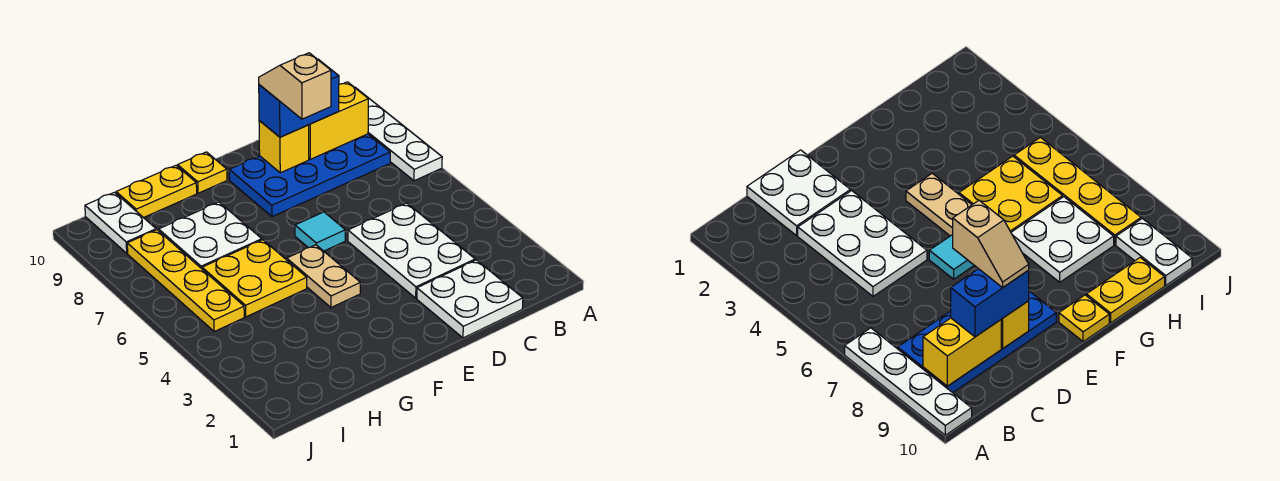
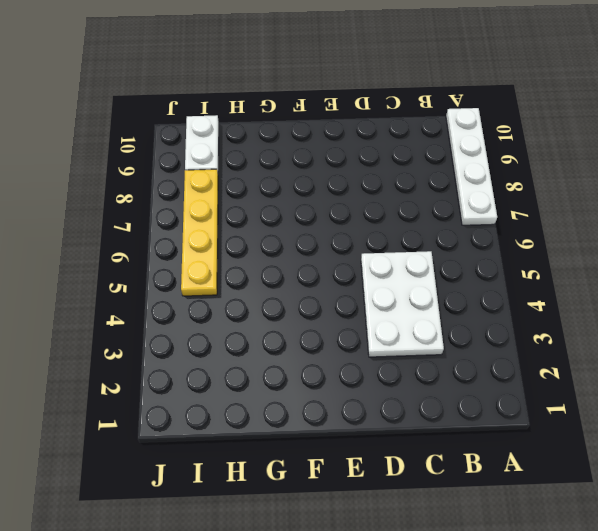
none -> blue 2x4 plate [229,134,390,217]
none -> white 2x2 plate [417,260,523,338]
none -> cyan 1x1 tile [295,212,345,251]

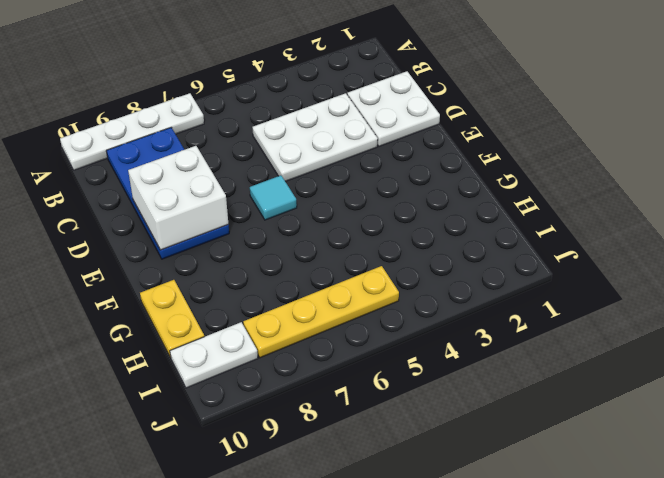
white 2x2 brick [128,146,228,250] -> yellow 1x1 brick [259,121,309,173]
none -> tan 1x2 plate [287,245,360,307]
none -> yellow 1x1 plate [178,152,227,193]
none -> yellow 2x2 plate [202,240,307,317]

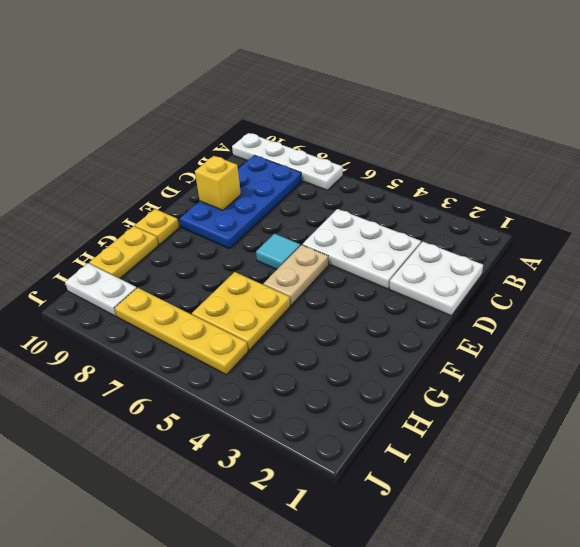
tan 1x2 plate [263,245,329,305] -> tan 1x2 plate turned to [287,245,360,307]
none -> white 2x2 plate [159,202,262,269]
none -> yellow 1x2 brick [309,82,368,159]
none -> blue 1x2 brick [259,59,339,137]

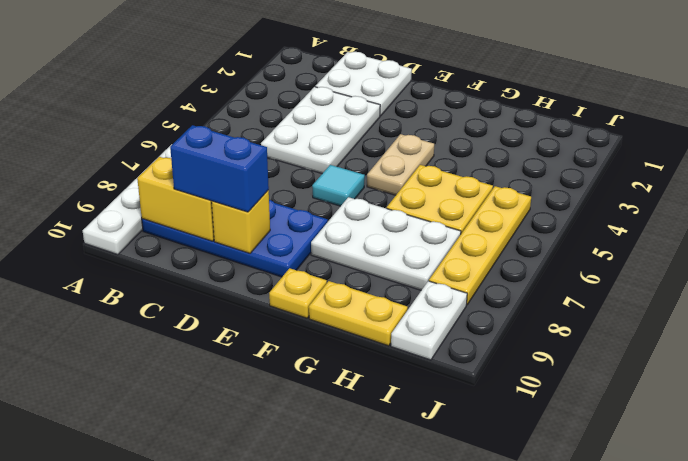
white 2x3 plate [311,197,461,290] -> white 2x2 plate [159,202,262,269]
none -> tan 1x2 slope [259,53,331,119]

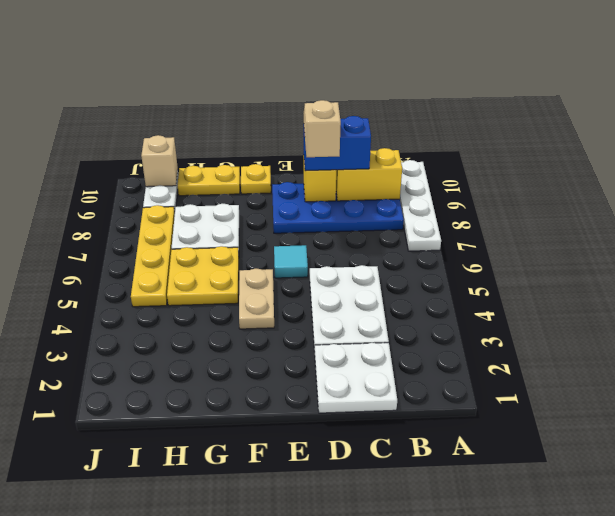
tan 1x1 brick [141,135,178,187] -> none

